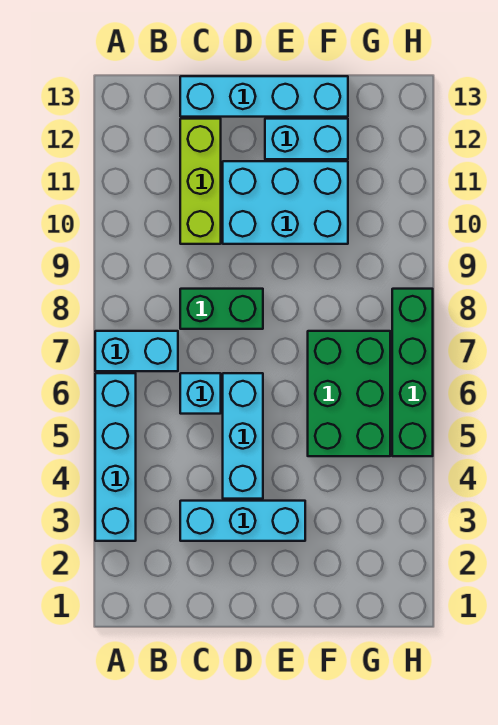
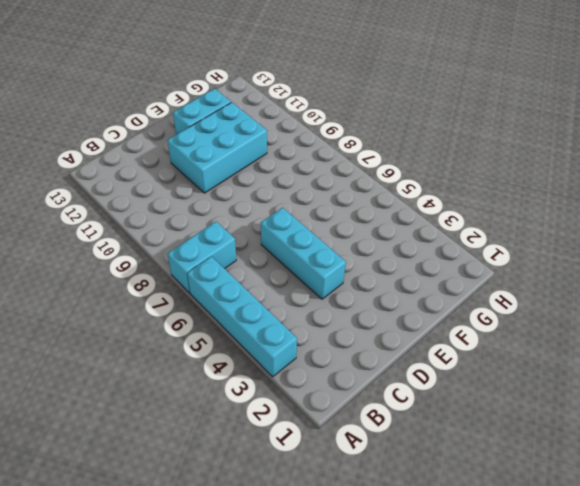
none -> cyan 1x3 brick [180,501,305,541]
none -> cyan 1x1 brick [180,373,221,414]
none -> green 1x2 brick [180,289,263,329]

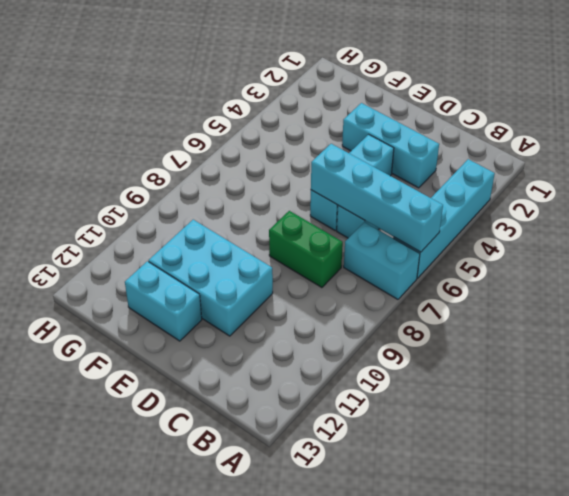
cyan 1x4 brick [311,144,443,252] -> cyan 1x4 brick moved to [180,76,348,117]
none -> lime 1x3 brick [180,119,221,244]
none -> green 2x3 brick [308,331,390,456]
none -> green 1x4 brick [392,289,433,456]

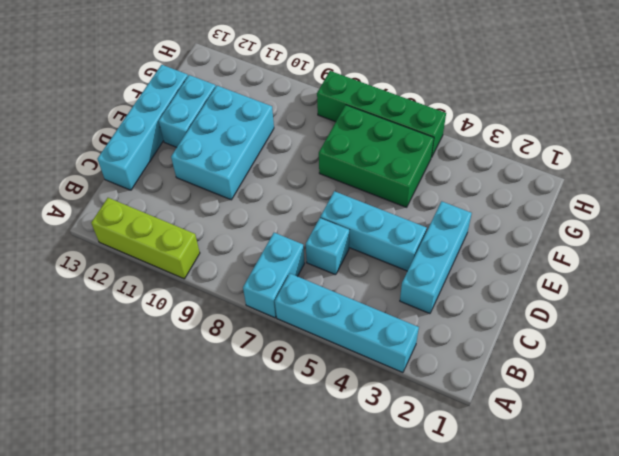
lime 1x3 brick [91,198,200,279] -> lime 1x3 brick moved to [180,119,221,244]
none -> green 1x2 brick [180,289,263,329]

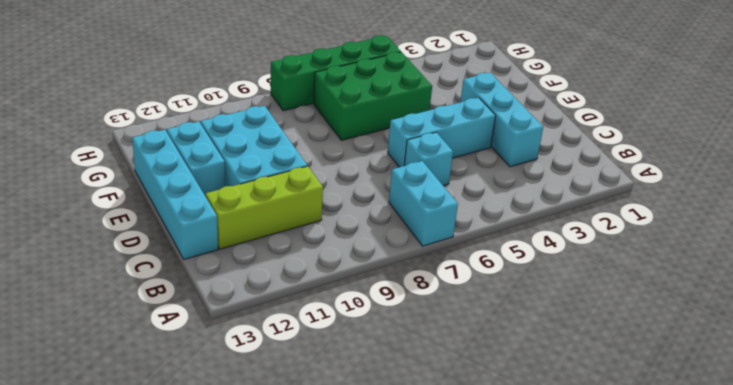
none -> cyan 1x4 brick [95,373,136,541]
none -> green 1x2 brick [180,289,263,329]

